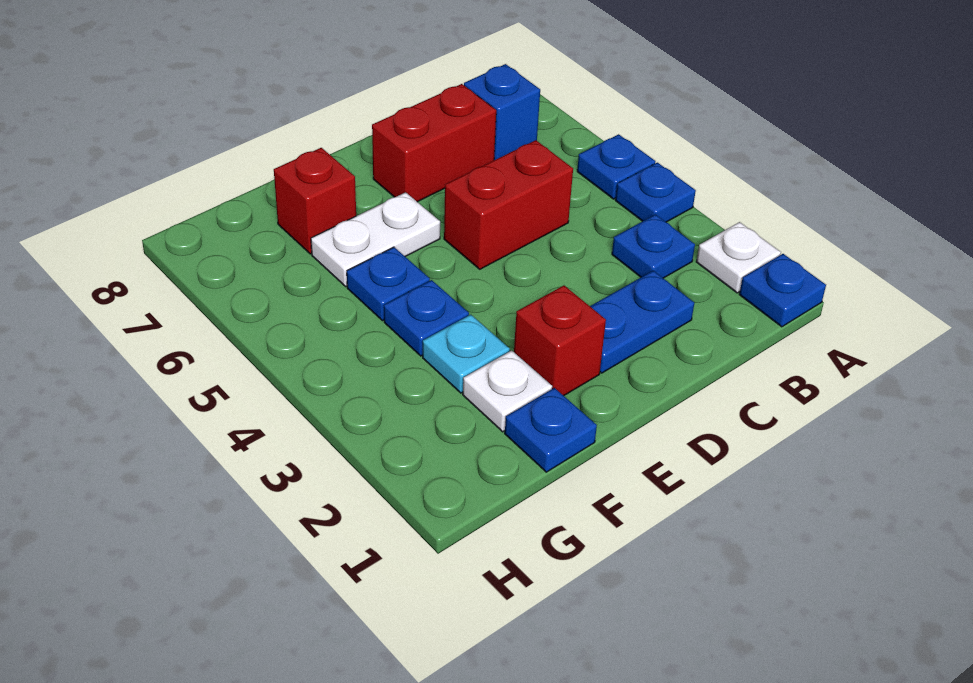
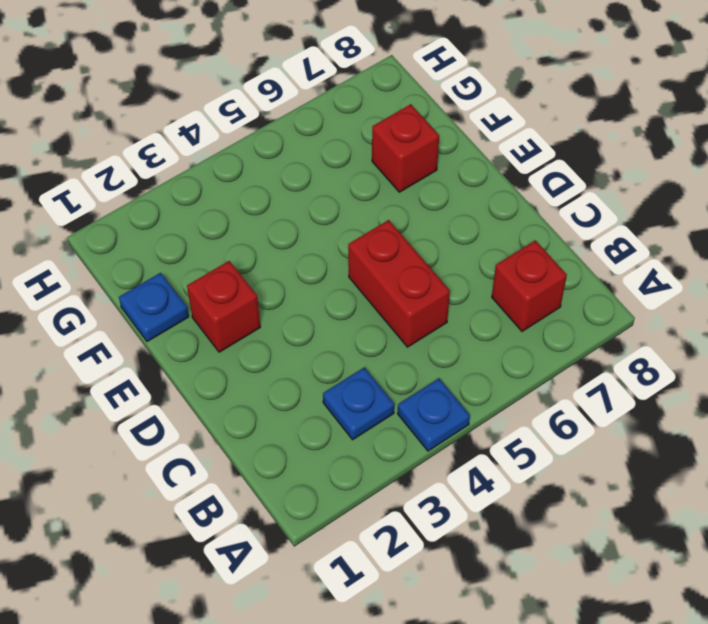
red 1x1 brick [492,240,567,331] -> blue 1x1 brick [464,64,540,160]
none -> blue 1x1 plate [739,254,826,327]
none -> white 1x1 plate [696,222,781,293]
none -> blue 1x1 plate [577,134,656,199]

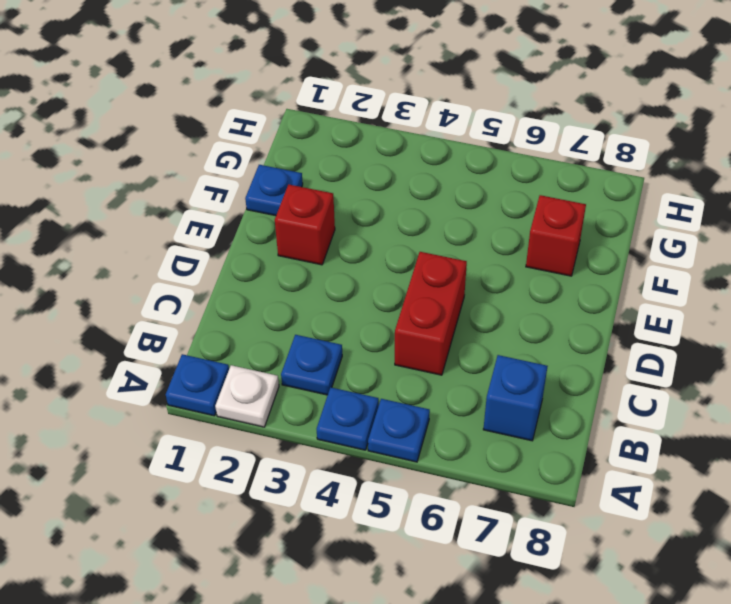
none -> blue 1x2 plate [590,271,694,373]
none -> red 1x2 brick [372,84,496,202]
none -> white 1x2 plate [311,192,440,286]

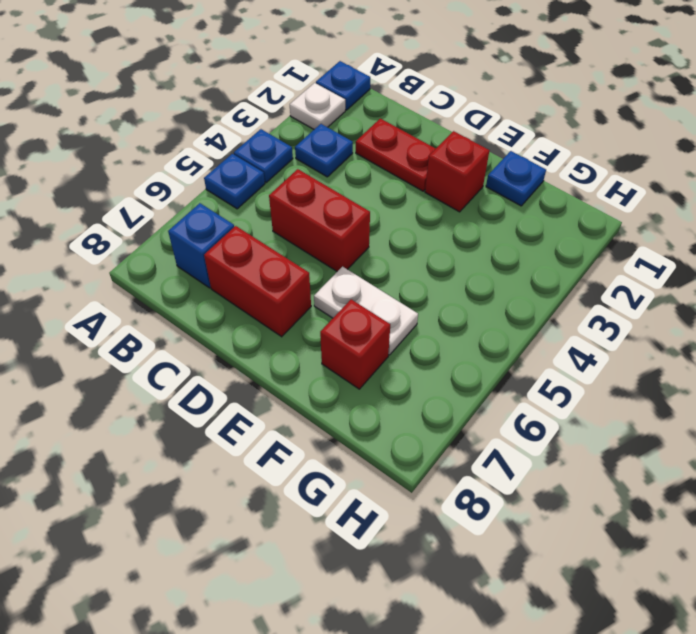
red 1x2 plate [356,119,436,191] -> blue 1x2 plate [590,271,694,373]
none -> white 1x1 plate [463,350,552,432]
none -> cyan 1x1 plate [423,315,510,393]
none -> blue 1x1 plate [384,280,469,356]

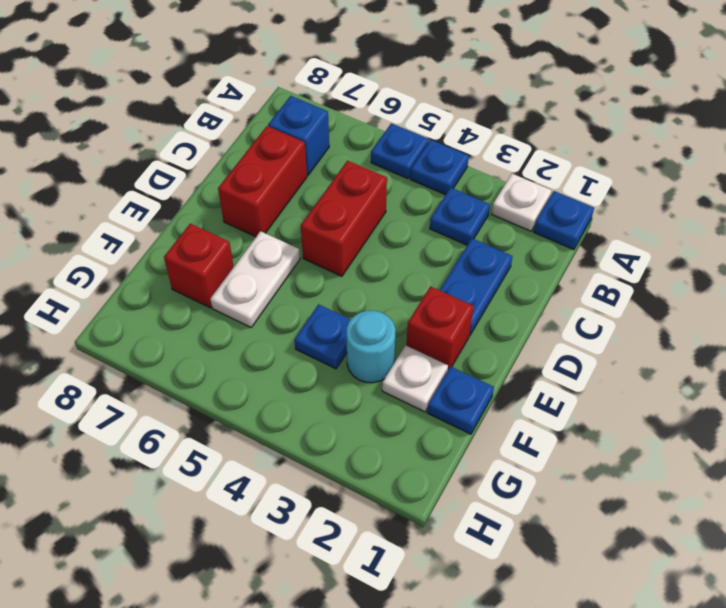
cyan 1x1 round brick [346,311,396,383] -> cyan 1x1 plate [423,315,510,393]
none -> blue 1x1 plate [347,247,430,321]

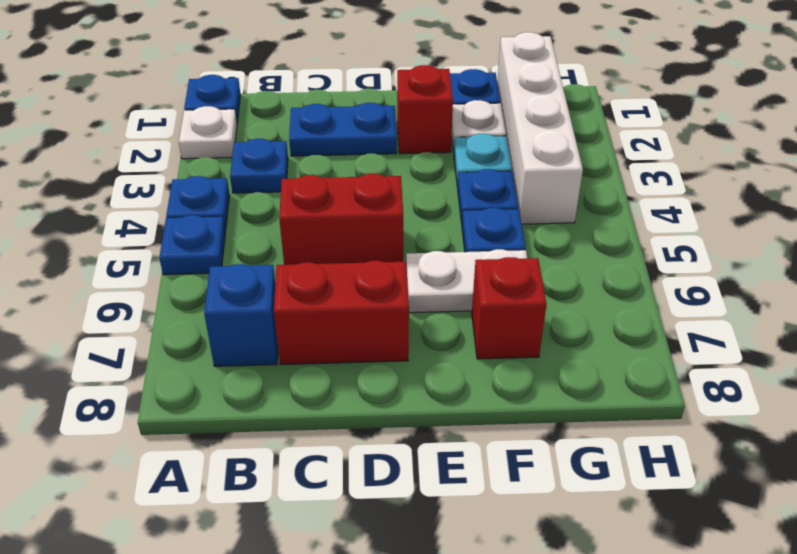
white 1x4 brick [497,32,583,224] -> none

